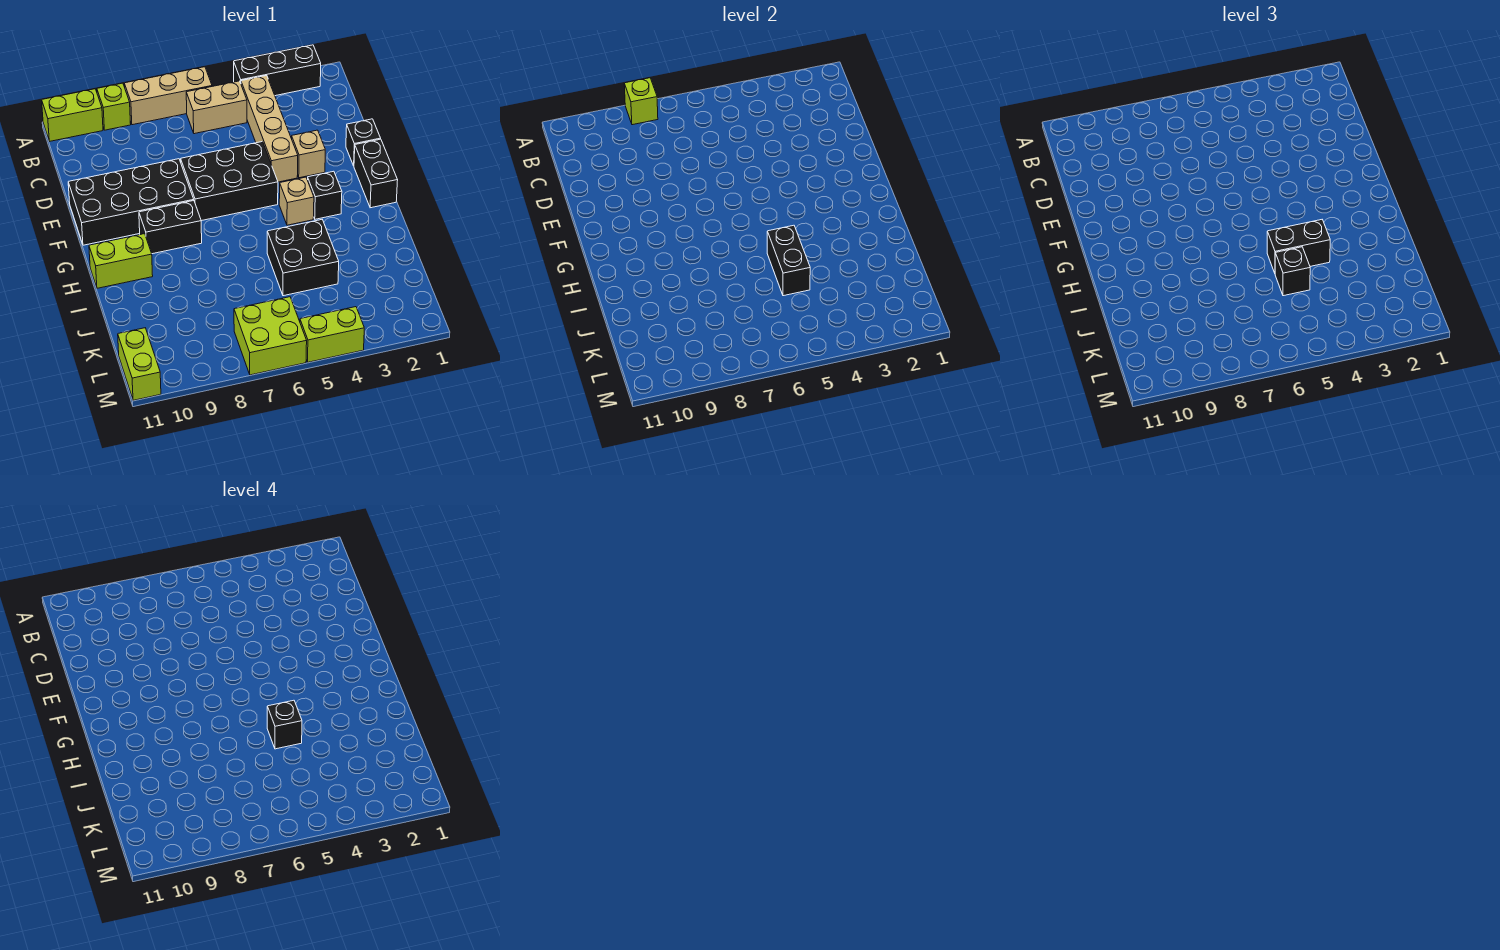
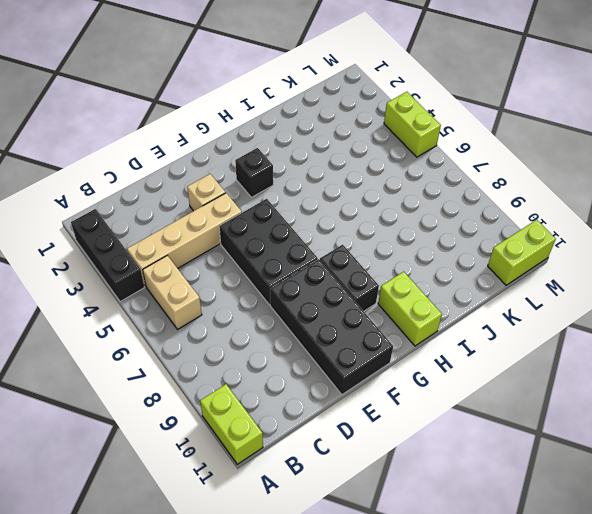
none -> tan 1x3 brick [124,67,212,125]
none -> lime 1x1 brick [97,83,131,130]
none -> black 1x1 brick [346,119,381,166]

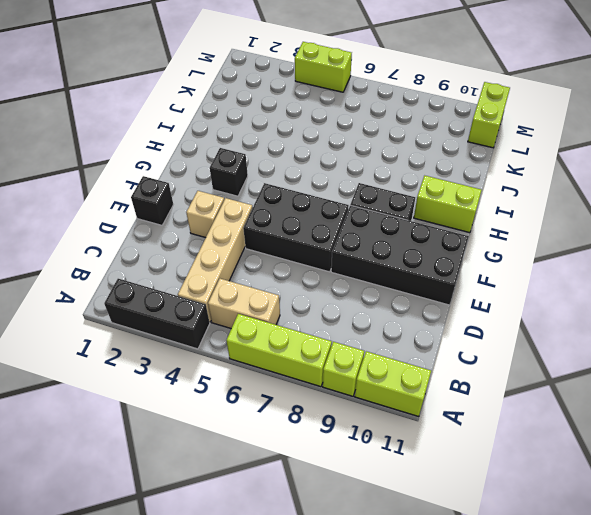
lime 1x3 brick [226,314,332,387] -> tan 1x3 brick [124,67,212,125]
none -> black 1x2 brick [354,139,398,208]
none -> tan 1x1 brick [279,177,314,225]
none -> black 2x2 brick [267,220,339,296]

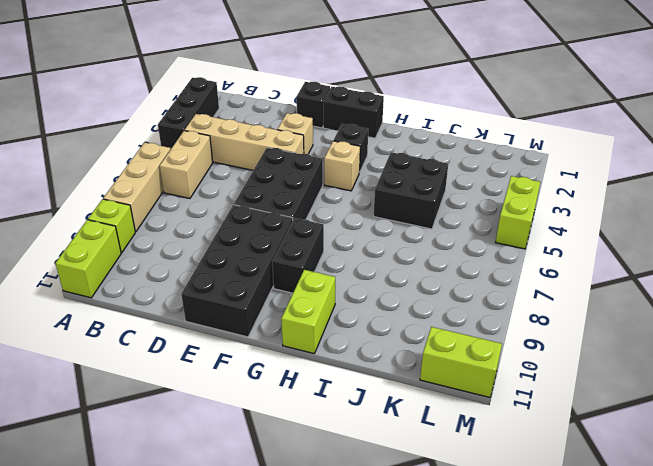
none -> lime 2x2 brick [234,297,307,375]
none -> lime 1x1 brick [624,78,658,125]
none -> black 1x2 brick [767,225,810,296]

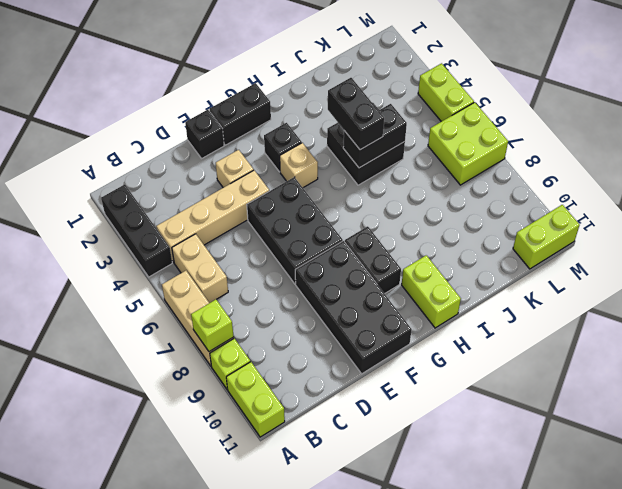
none -> black 1x1 brick [1275,247,1310,296]
none -> black 1x1 brick [267,700,302,749]

